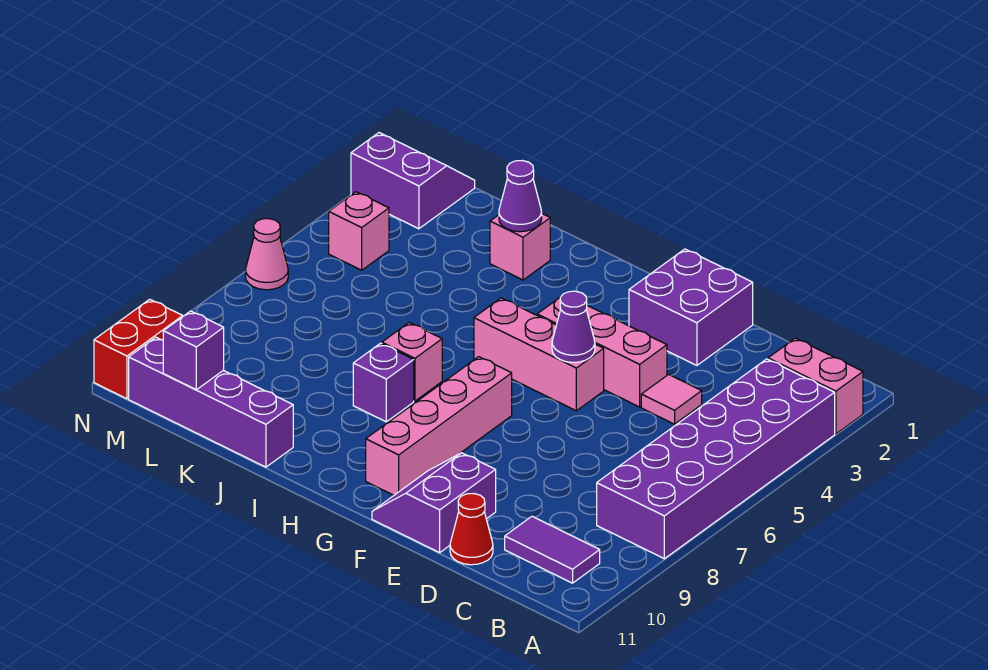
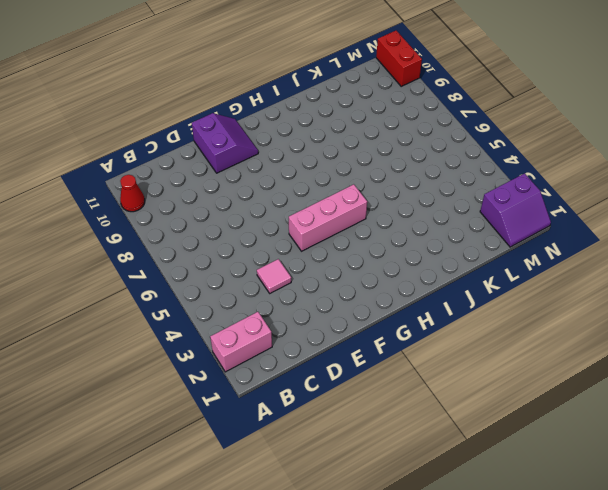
red 1x1 cone [120,175,145,212] -> red 1x1 cone moved to [450,494,493,565]
none -> purple 2x6 brick [597,359,835,559]
none -> purple 1x2 tile [505,516,600,583]
none -> purple 2x2 brick [629,249,753,365]

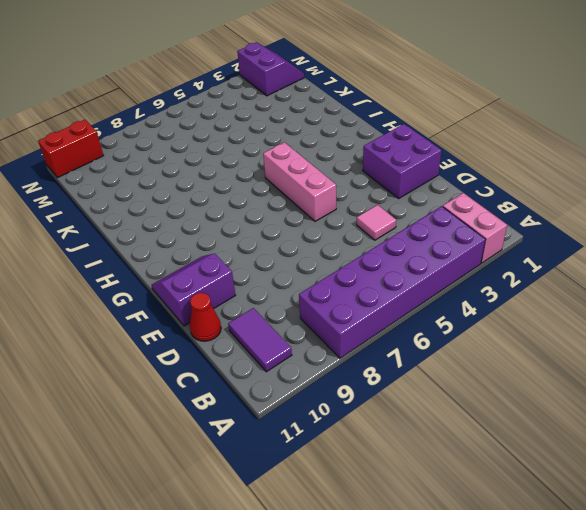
none -> pink 1x3 brick [537,298,667,407]
none -> pink 1x4 brick [366,357,512,495]
none -> pink 1x1 brick [382,323,442,401]

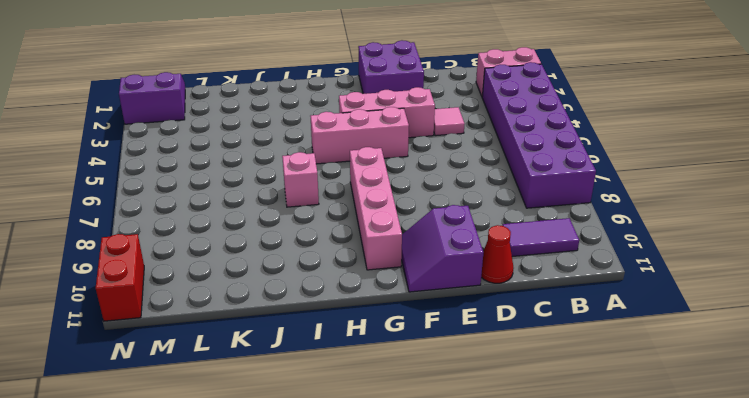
none -> purple 1x1 brick [353,343,414,422]
none -> pink 1x1 brick [490,214,550,280]
none -> purple 1x4 brick [129,337,293,467]

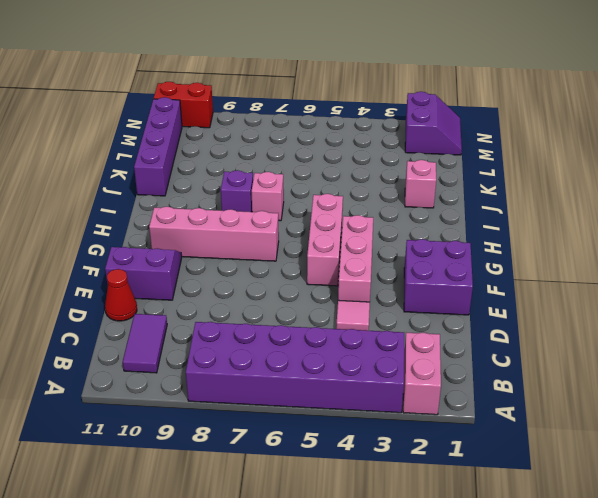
none -> pink 1x1 brick [329,192,389,270]
none -> pink 1x1 cone [246,219,288,290]
none -> purple 1x1 cone [552,291,595,362]

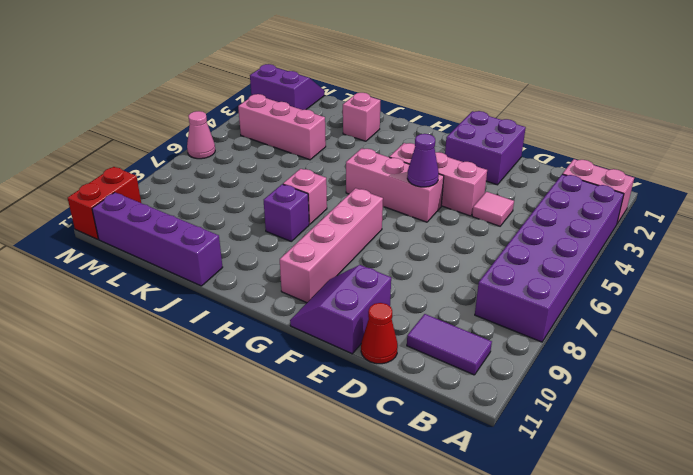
pink 1x3 brick [238,94,326,160] -> pink 1x1 brick [329,192,389,270]
none -> purple 1x1 cone [499,160,542,232]
none -> purple 1x1 brick [163,311,224,390]

